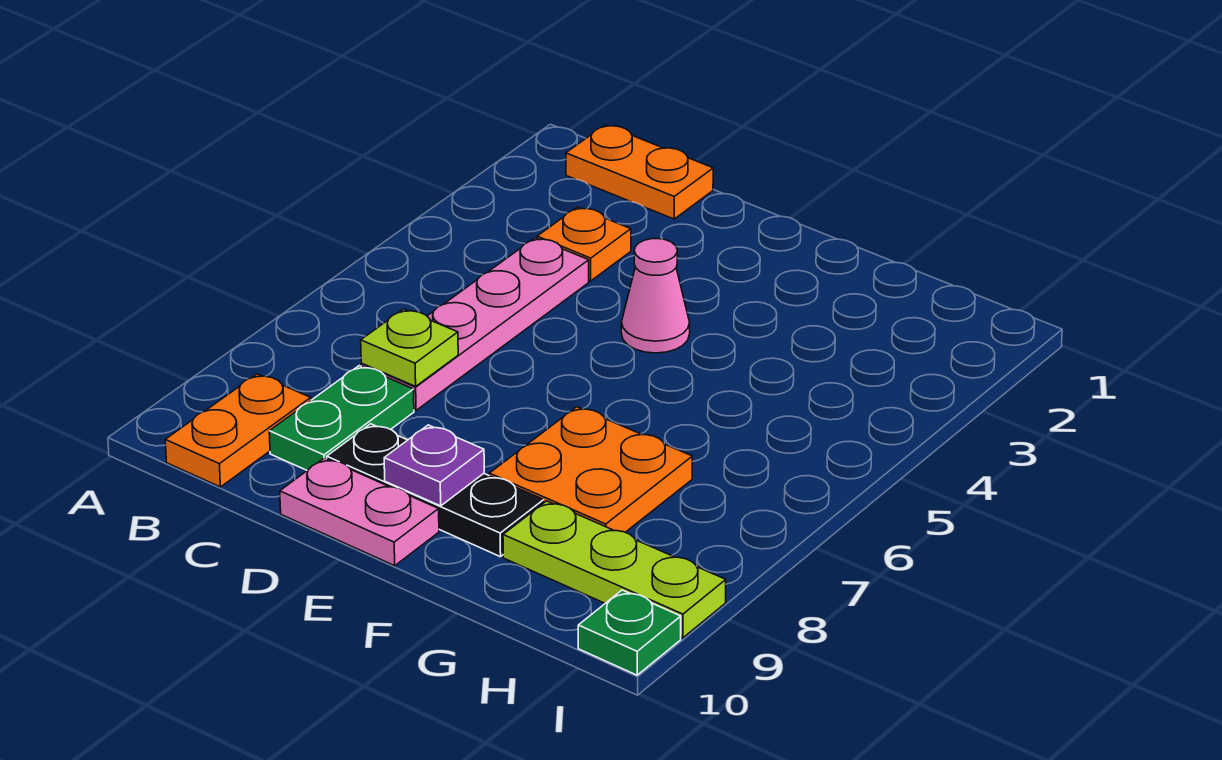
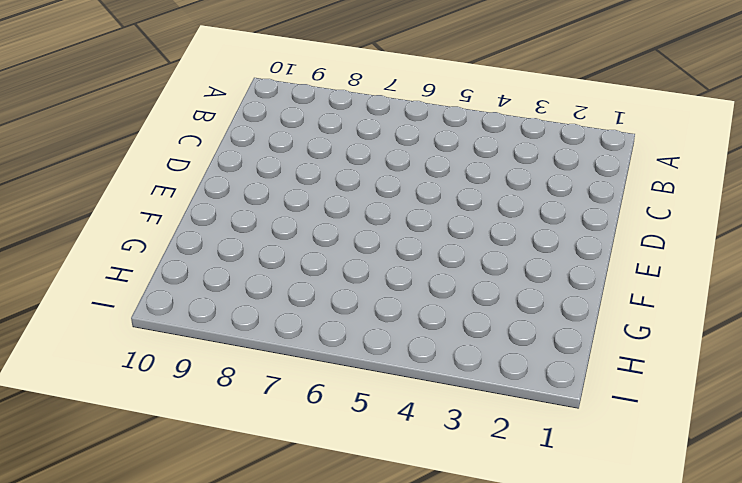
none -> orange 1x2 plate [566,125,713,219]
none -> orange 1x2 plate [165,374,311,487]
none -> orange 1x1 plate [537,207,631,281]

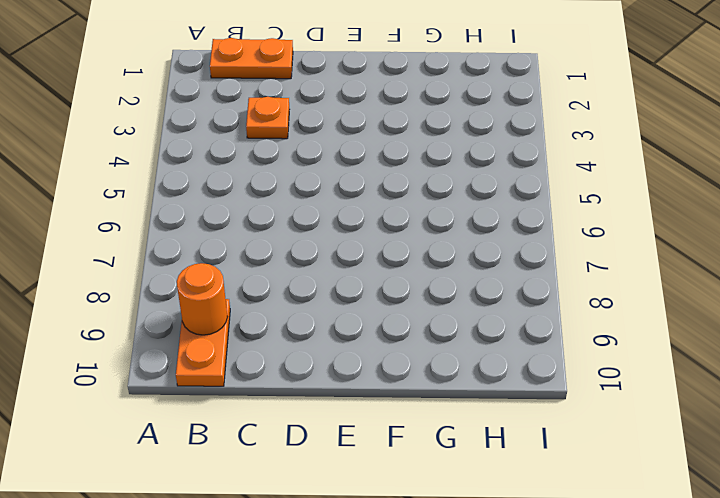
orange 1x1 round brick [177,263,228,335] -> none
none -> pink 1x4 plate [361,238,589,410]
none -> green 1x2 plate [269,366,414,470]
none -> black 1x3 plate [327,424,544,557]

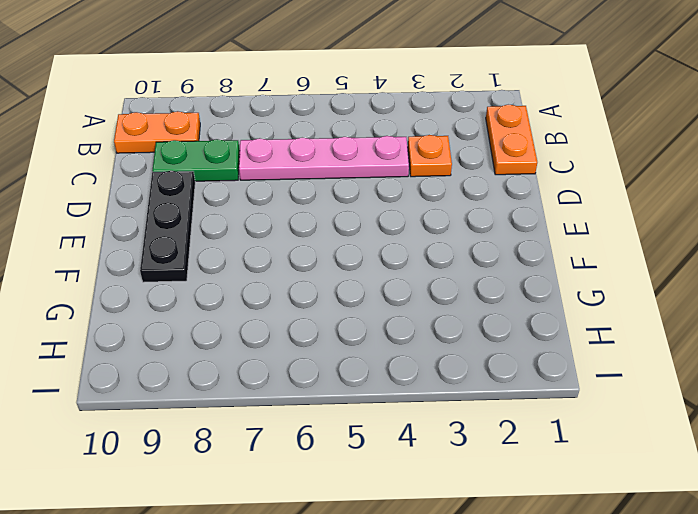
none -> pink 1x2 plate [280,458,439,566]
none -> pink 1x1 cone [621,239,690,353]
none -> orange 2x2 plate [489,407,692,532]

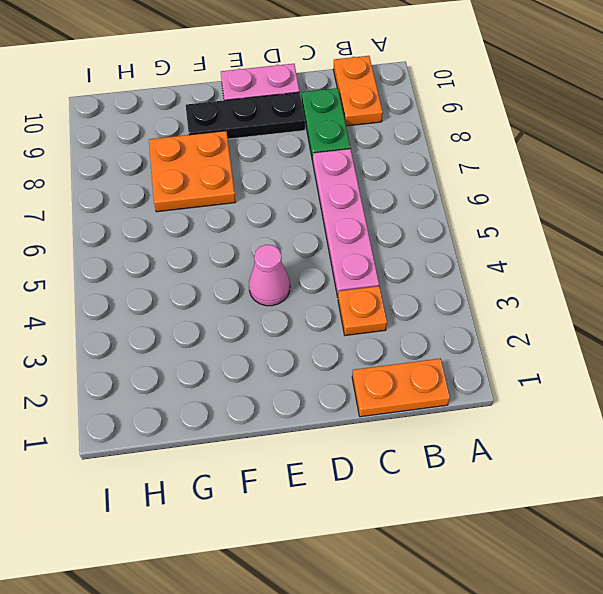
none -> lime 1x3 plate [503,501,726,638]
none -> green 1x1 plate [578,590,681,675]
none -> lime 1x1 plate [361,309,458,386]

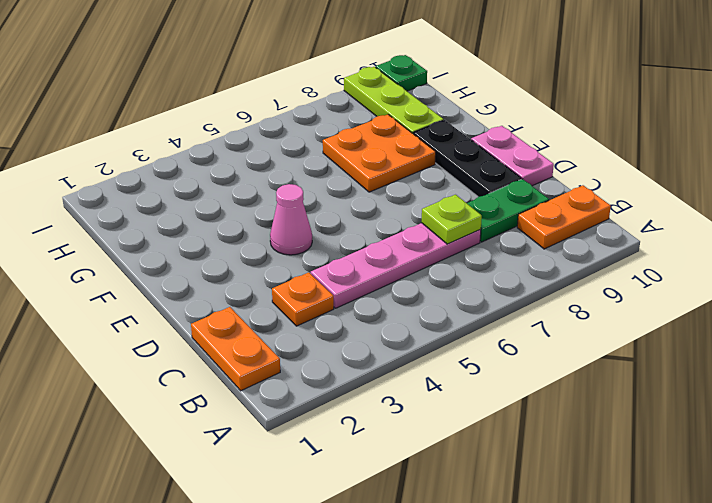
none -> purple 1x1 plate [384,425,484,506]

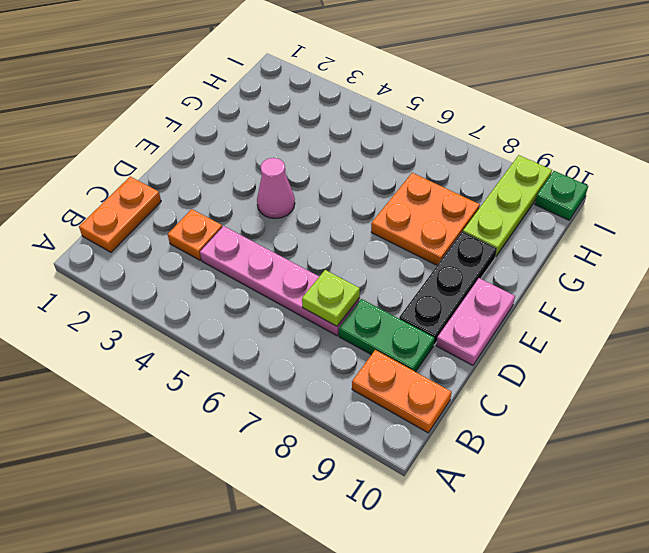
none -> purple 1x1 plate [384,425,484,506]

